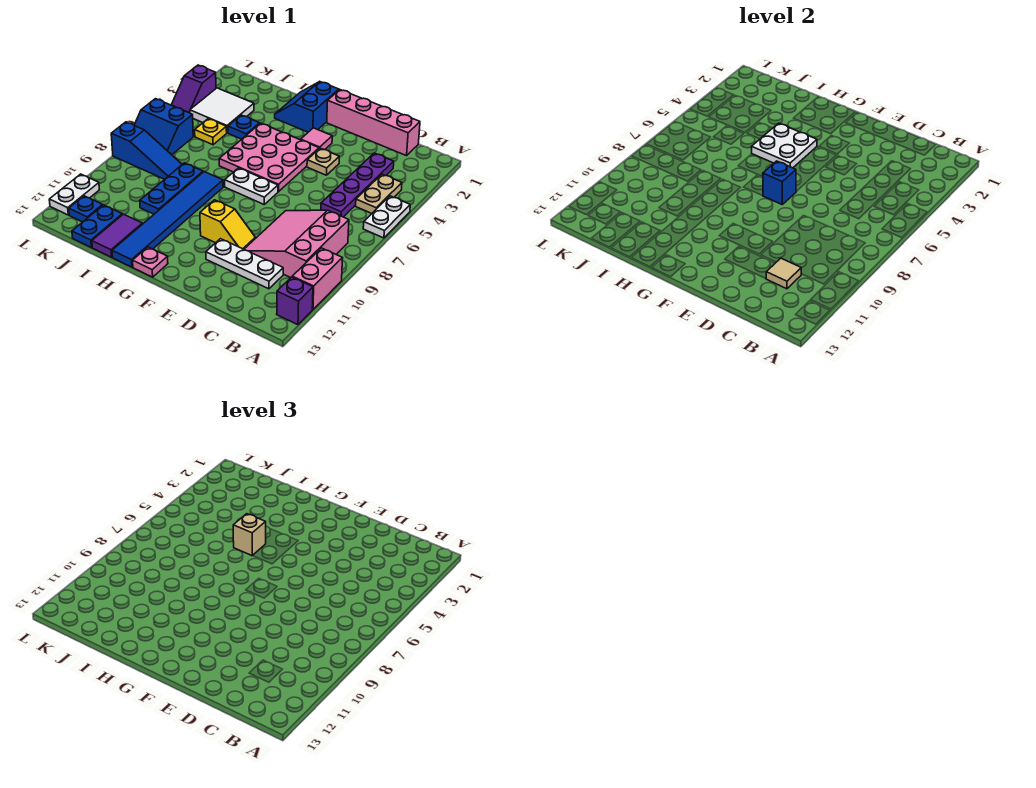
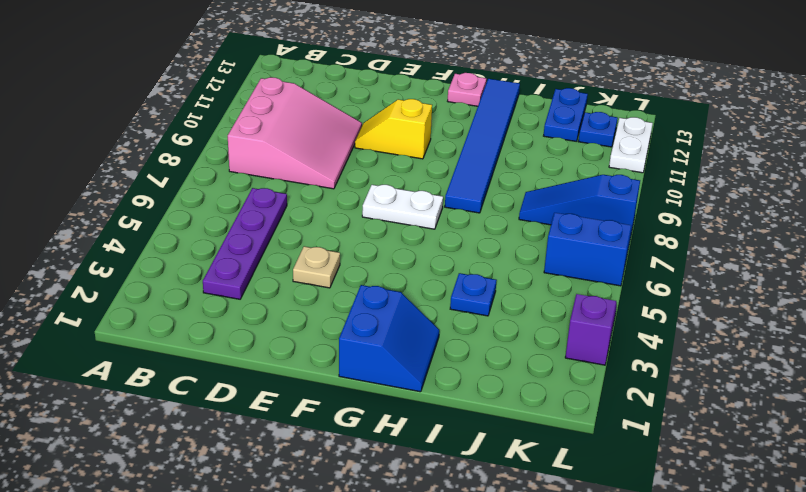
none -> white 1x2 plate [363,196,410,238]
none -> pink 1x2 brick [292,248,343,309]
none -> purple 1x1 brick [277,277,313,325]
none -> tan 1x2 plate [356,174,402,213]

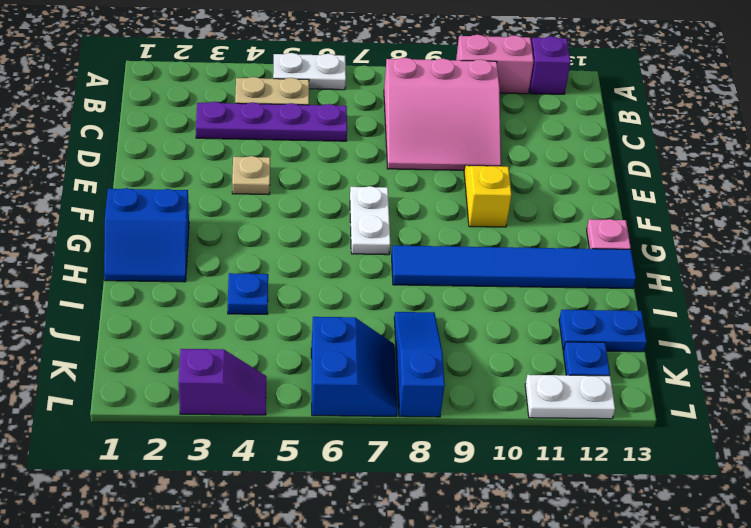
none -> pink 1x4 brick [327,90,420,156]
none -> white 1x3 plate [206,239,283,289]
none -> pink 1x1 tile [301,128,332,150]
none -> pink 3x3 plate [219,123,319,192]

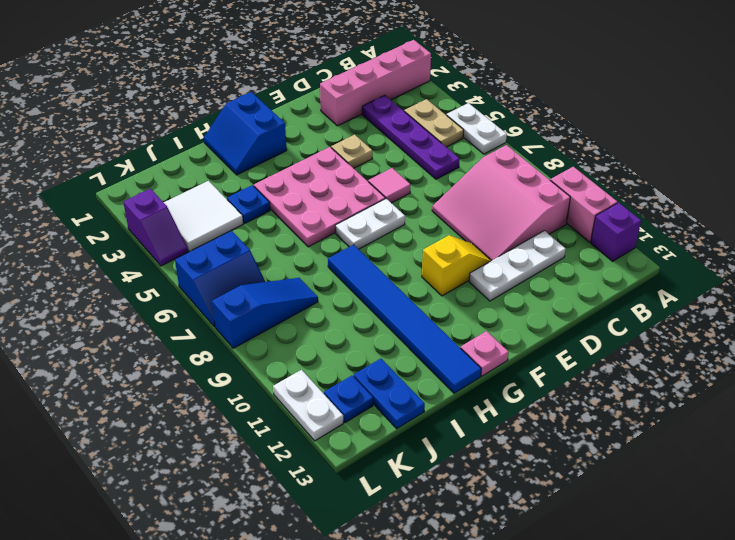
pink 1x4 brick [320,40,431,126] -> pink 1x4 brick moved to [327,90,420,156]
pink 1x1 tile [368,168,411,203] -> pink 1x1 tile moved to [301,128,332,150]
none -> blue 1x3 plate [140,163,203,214]
none -> purple 1x2 tile [92,214,142,257]
none -> yellow 1x1 plate [195,119,227,145]
none -> tan 1x1 tile [766,258,801,289]

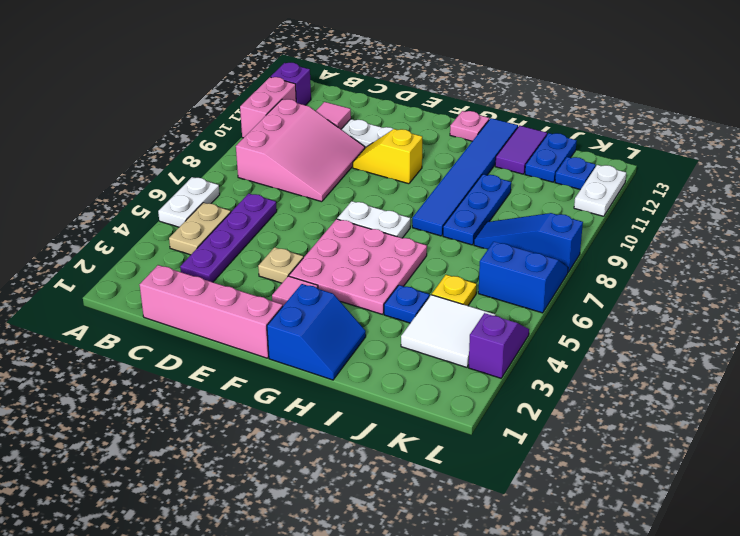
pink 1x1 tile [316,102,351,129] -> tan 1x1 tile [766,258,801,289]
none -> blue 1x1 brick [763,161,796,204]
none -> white 2x2 plate [751,123,817,168]
none -> tan 1x1 brick [233,514,266,556]

